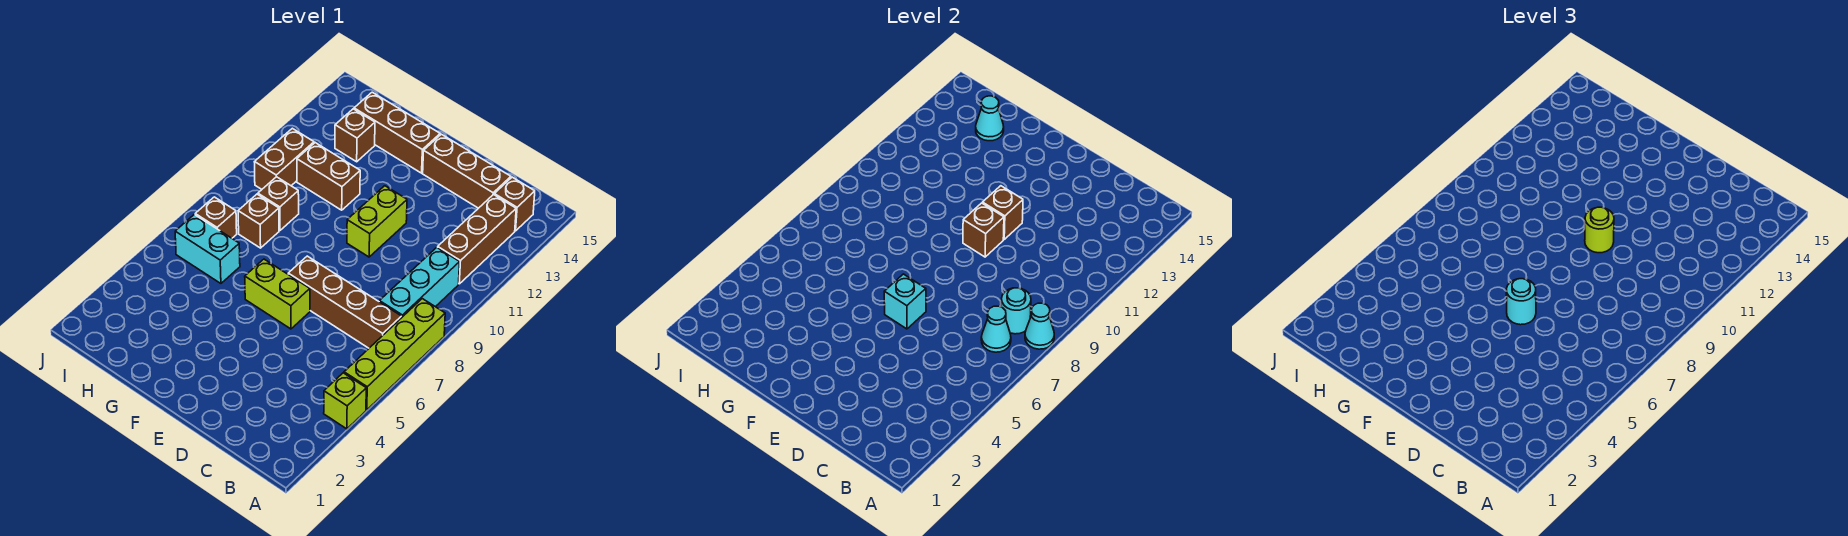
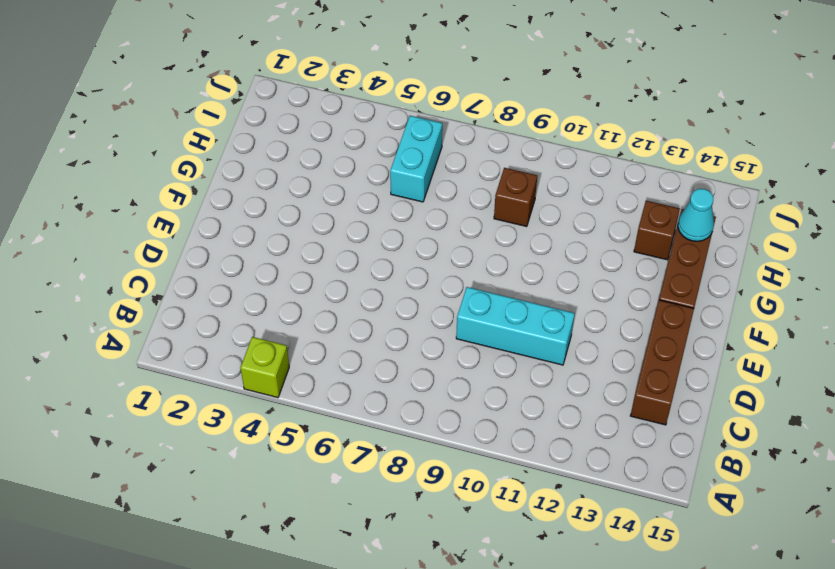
cyan 1x3 brick [456,287,575,365] -> cyan 1x3 brick moved to [379,247,460,317]
none -> lime 1x4 brick [344,299,445,410]
none -> brown 1x4 brick [288,256,402,348]
none -> brown 1x3 brick [438,195,516,284]

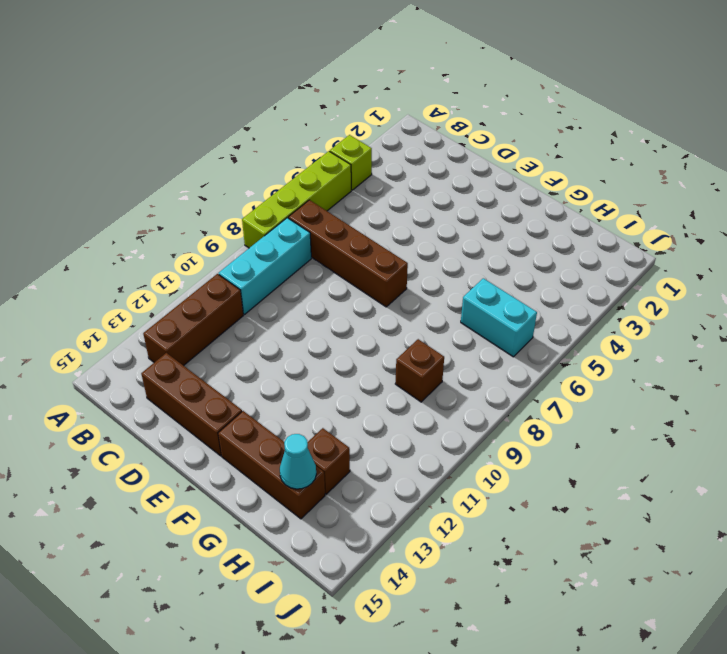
none -> brown 1x1 brick [494,177,535,231]
none -> lime 1x2 brick [245,259,310,329]
none -> lime 1x2 brick [347,186,407,257]

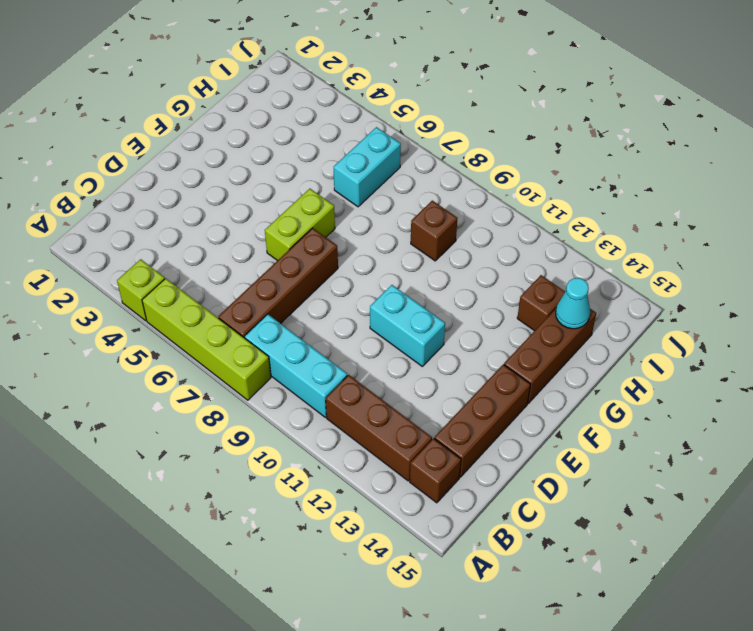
cyan 1x2 brick [370,285,445,366] -> lime 1x2 brick [347,186,407,257]
none -> brown 1x2 brick [297,143,360,210]
none -> brown 1x1 brick [238,194,279,248]
none -> brown 1x1 brick [195,197,237,238]

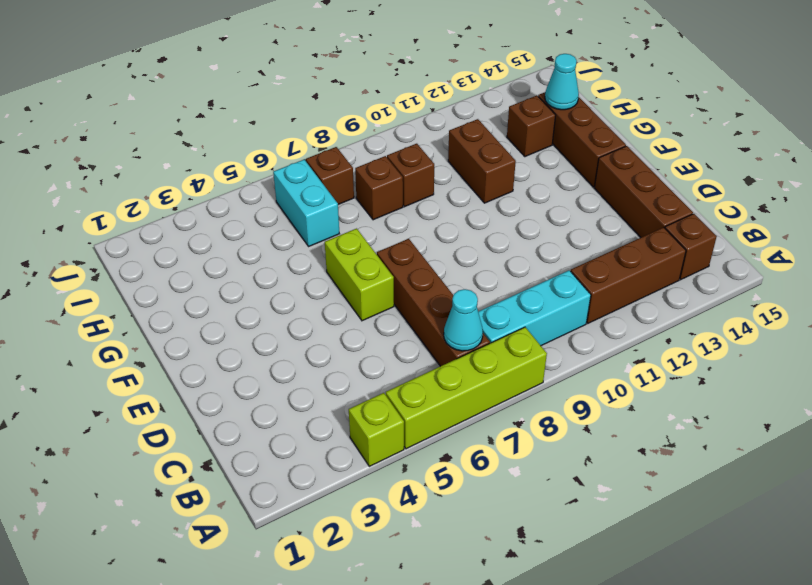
none -> lime 1x2 brick [347,186,407,257]
none -> brown 1x2 brick [255,128,314,189]
none -> cyan 1x1 cone [1025,303,1054,349]

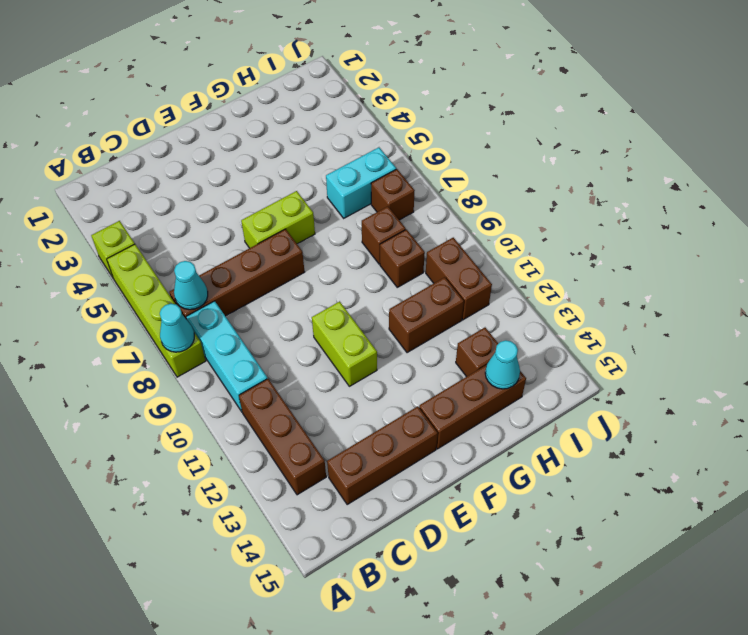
none -> brown 1x1 brick [494,177,535,231]
none -> cyan 1x1 round brick [1001,288,1031,334]
none -> cyan 1x1 brick [884,274,926,329]

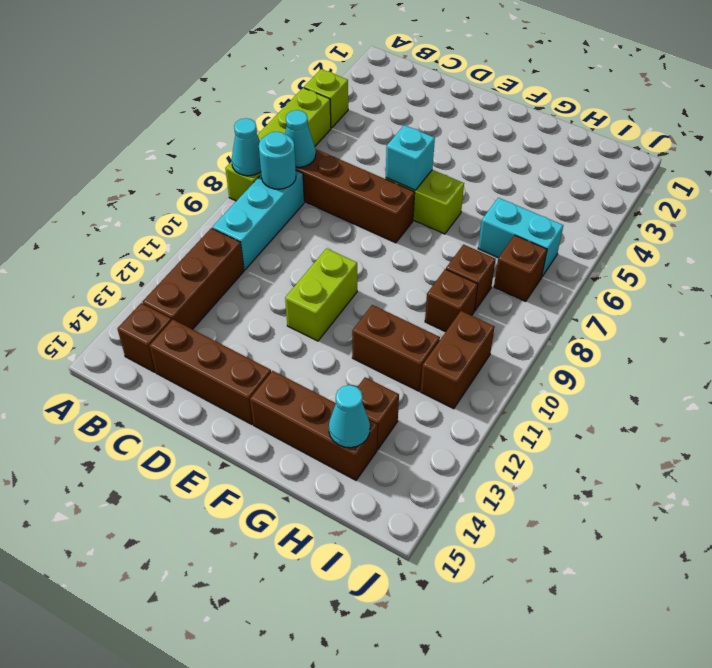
none -> brown 1x1 brick [963,203,1004,257]
none -> brown 1x1 brick [983,186,1023,239]
none -> cyan 1x1 round brick [1506,279,1536,325]

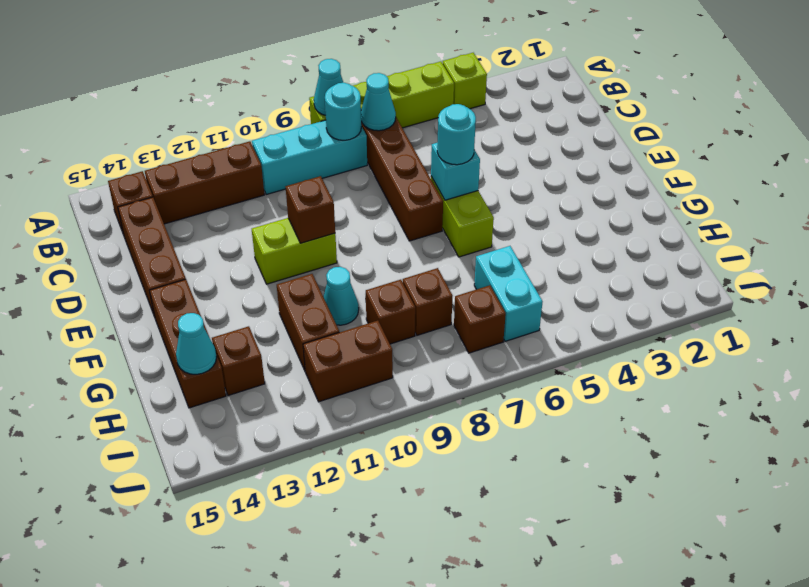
cyan 1x1 cone [323,267,359,325] -> none
none -> brown 1x1 brick [983,186,1023,239]
none -> lime 1x1 round brick [1585,207,1614,253]

